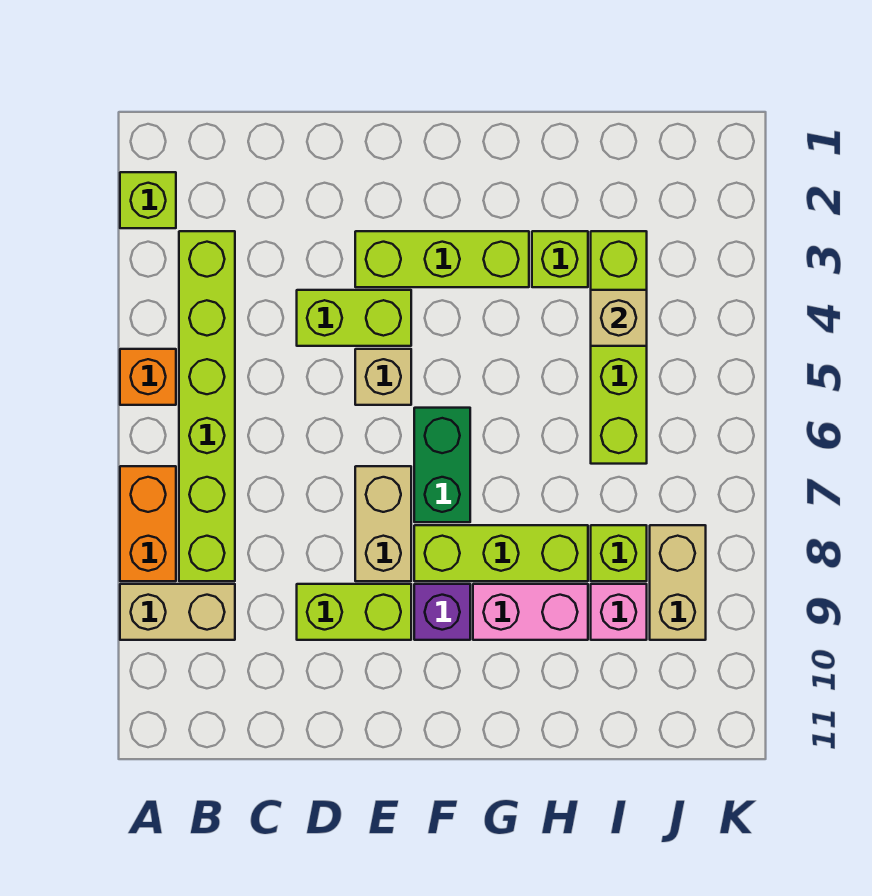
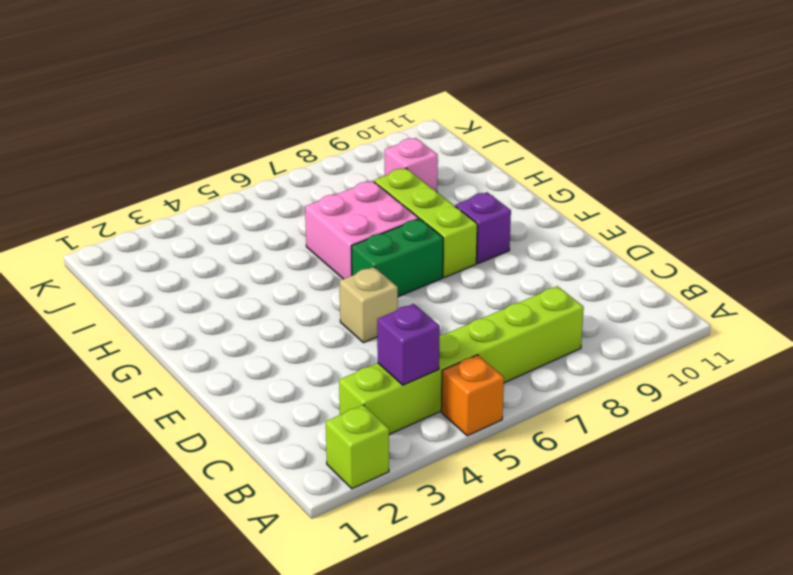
purple 1x1 brick [377,304,440,385] -> none
pink 2x2 brick [305,181,419,279] -> none
none -> orange 1x2 brick [120,466,176,581]
none -> tan 1x2 brick [120,584,235,640]
none -> lime 1x2 brick [297,290,411,346]

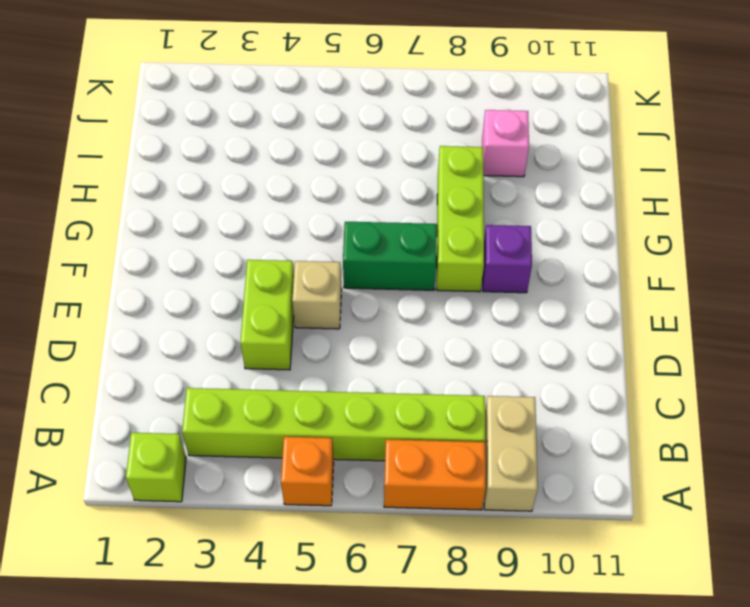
none -> lime 1x2 brick [297,584,411,640]
none -> lime 1x3 brick [355,231,529,287]
none -> tan 1x2 brick [355,466,411,581]

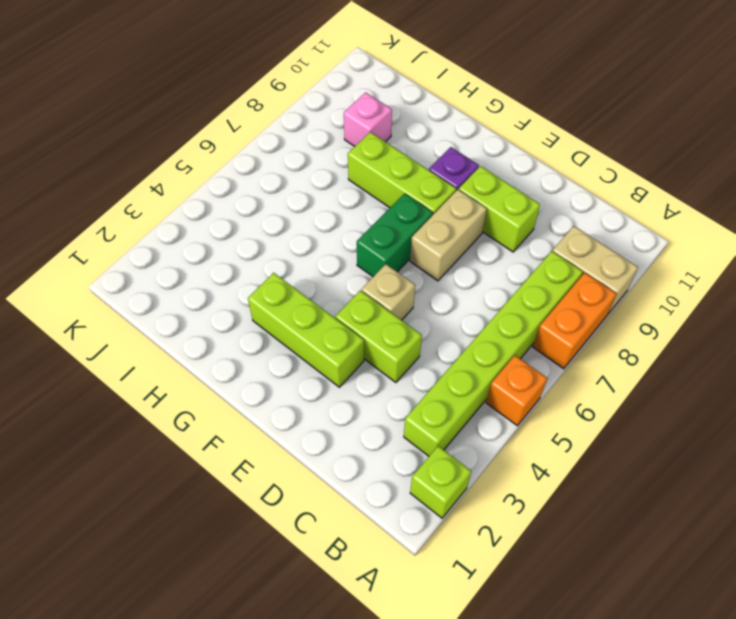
none -> pink 1x2 brick [473,584,588,640]
none -> lime 1x1 brick [532,231,588,287]
none -> lime 1x4 brick [591,231,647,464]

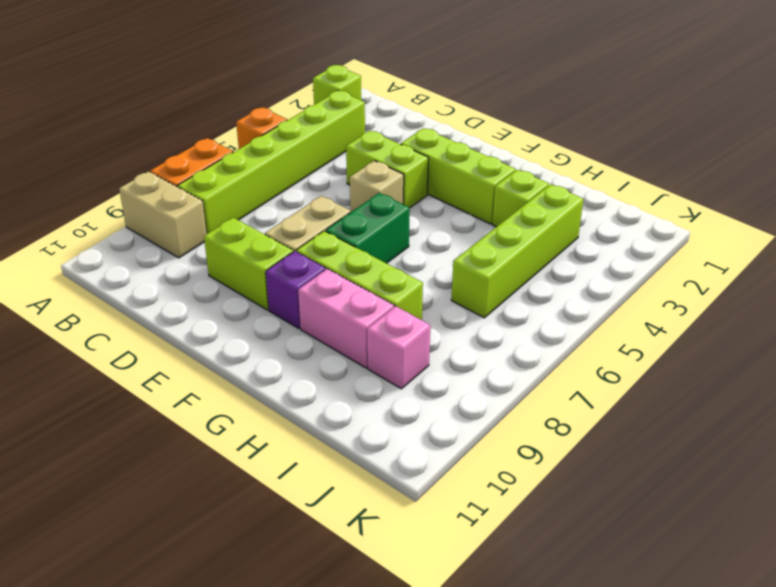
none -> lime 1x1 brick [591,525,647,581]
none -> tan 1x2 brick [650,525,706,640]
none -> tan 1x1 brick [591,290,647,346]

